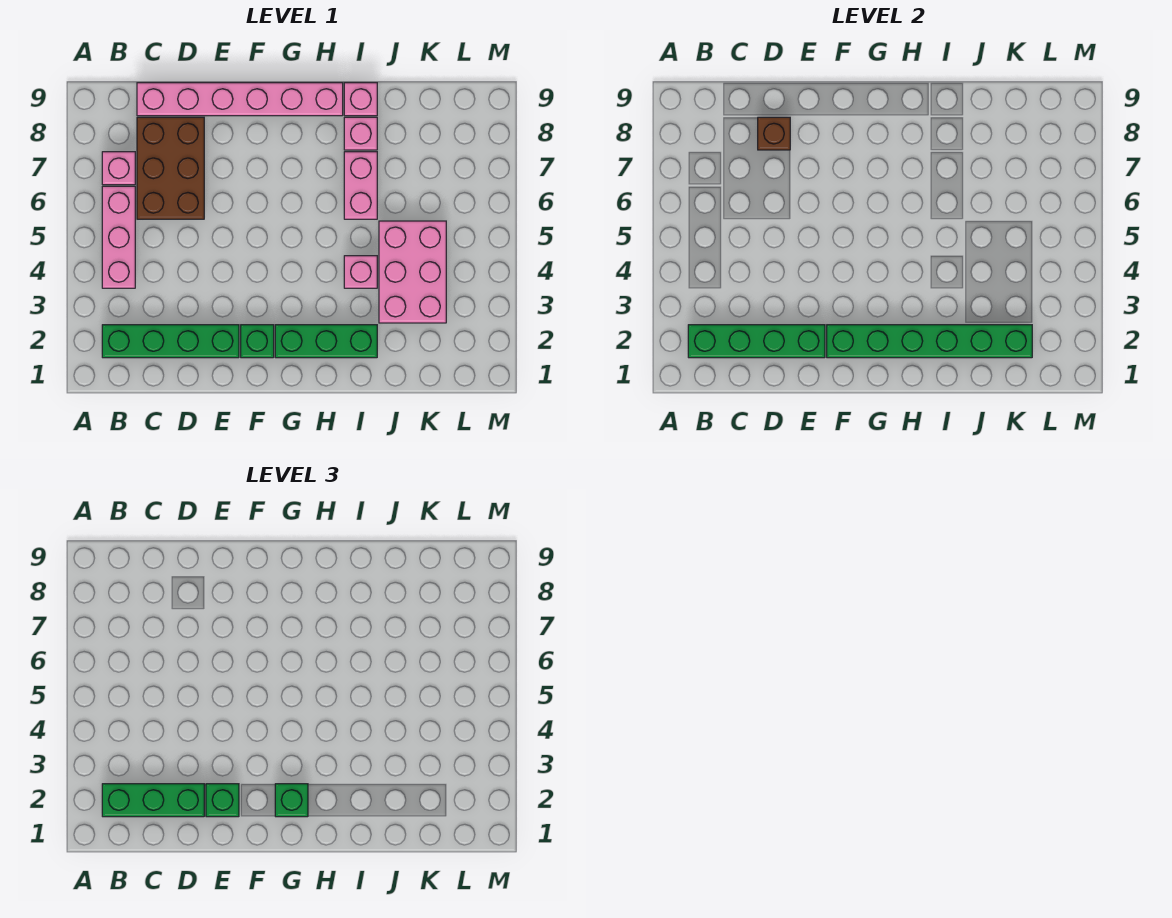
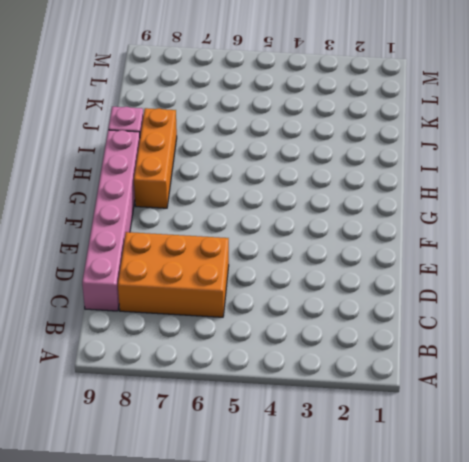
orange 2x3 brick [118,232,229,317] -> brown 2x3 brick [137,117,204,219]
orange 1x3 brick [134,108,177,208] -> pink 1x1 brick [344,117,377,150]
none -> green 1x4 brick [102,325,239,358]
none -> pink 1x3 brick [102,186,135,288]
none -> pink 1x1 brick [102,152,135,185]

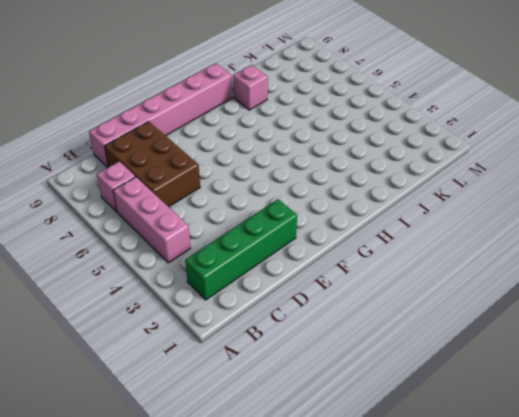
none -> green 1x1 brick [241,325,274,358]
none -> green 1x3 brick [275,325,377,358]
none -> pink 1x1 brick [344,256,377,288]

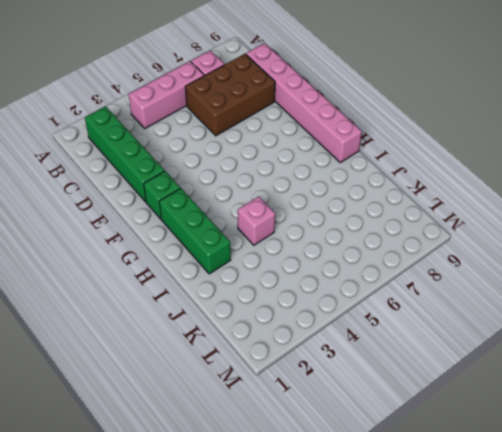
none -> pink 1x2 brick [344,152,377,219]
none -> pink 1x1 brick [344,117,377,150]
none -> pink 1x1 brick [344,83,377,116]

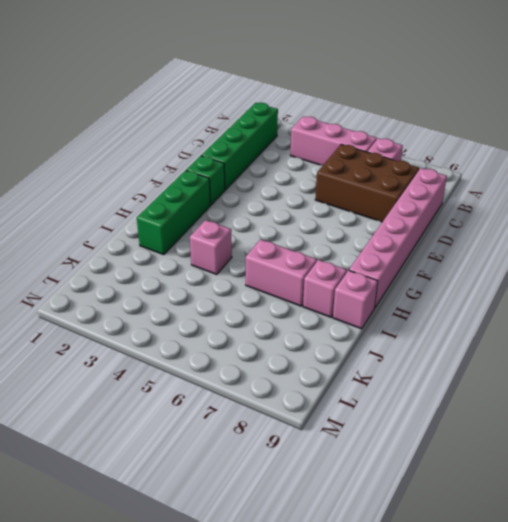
none -> pink 2x3 brick [379,221,446,323]
none -> green 1x4 brick [688,325,825,358]
none -> brown 1x1 brick [758,117,790,150]

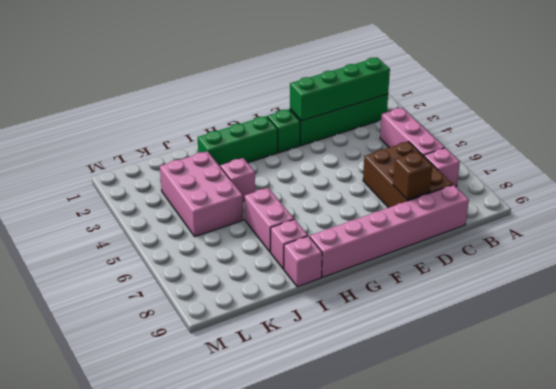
none -> green 1x6 brick [827,325,1032,358]
none -> green 1x3 brick [102,784,204,817]
none -> green 1x1 brick [206,784,239,817]

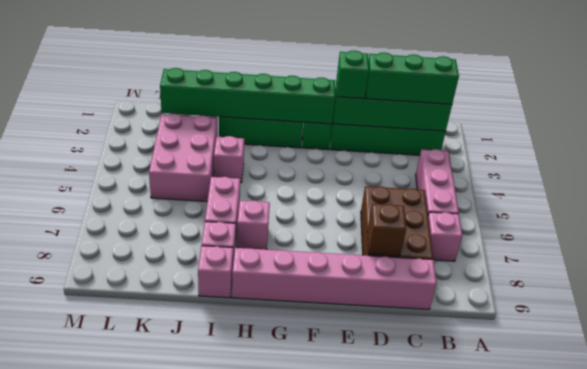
pink 1x1 brick [237,201,270,250] -> none
none -> green 1x1 brick [275,784,308,817]

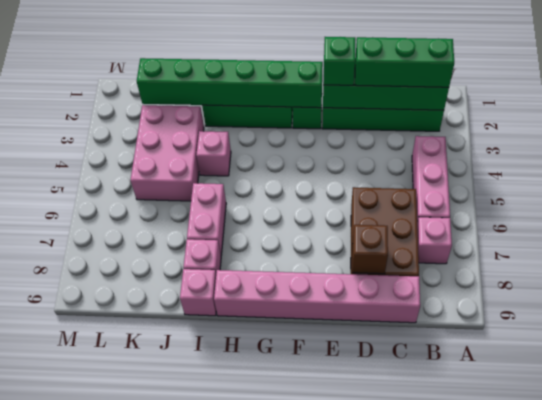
none -> green 1x1 brick [275,784,308,817]

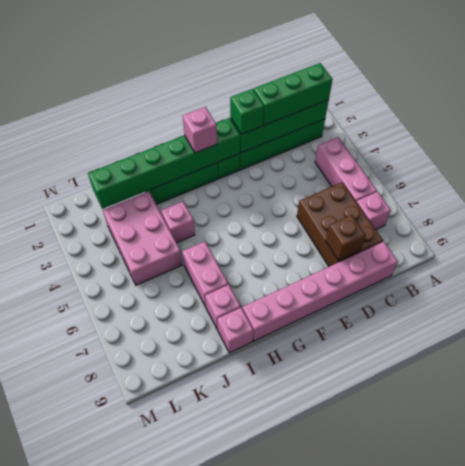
pink 1x1 brick [183,107,217,153] -> green 1x1 brick [275,784,308,817]

